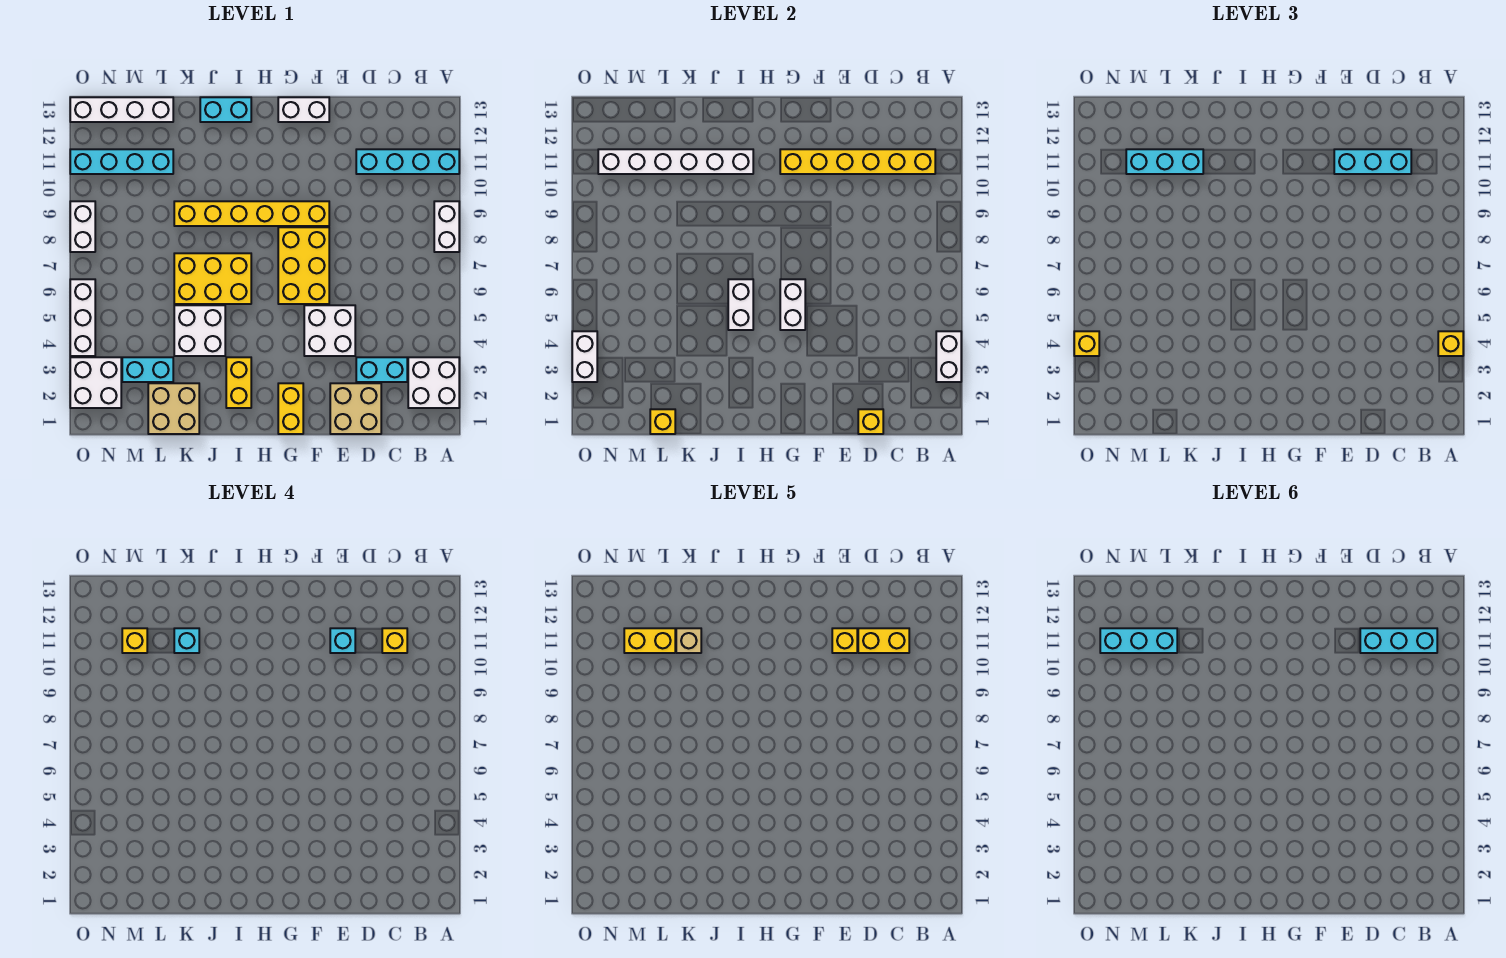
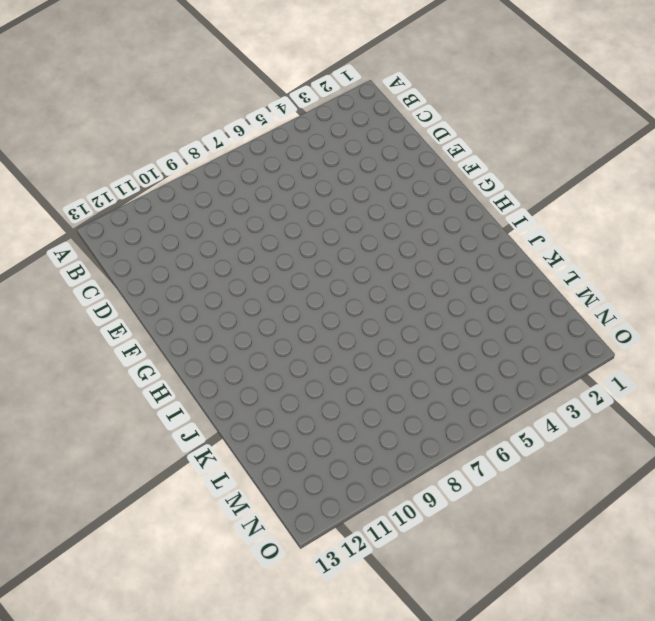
none -> white 2x2 brick [408,357,459,408]
none -> white 1x2 brick [434,201,459,252]
none -> cyan 1x4 brick [356,149,459,174]
none -> cyan 1x2 brick [356,357,407,382]

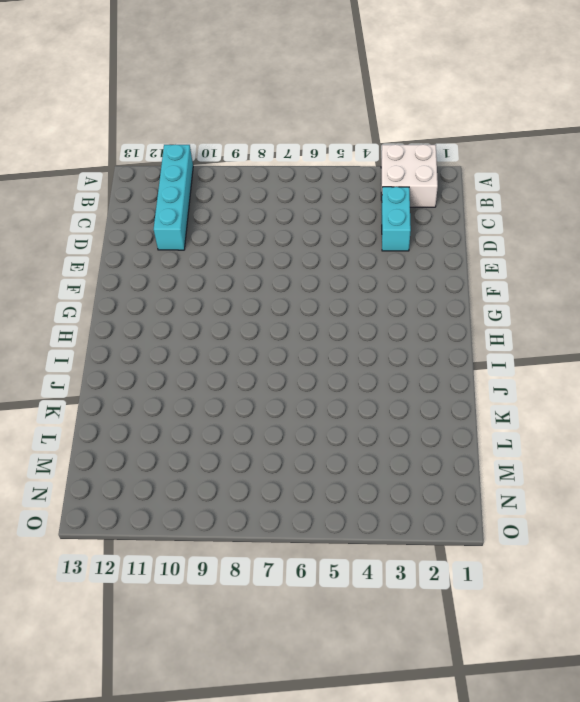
none -> white 1x2 brick [434,201,459,252]
none -> tan 2x2 brick [330,383,381,434]
none -> white 2x2 brick [304,305,355,356]
none -> yellow 2x3 brick [278,227,329,304]

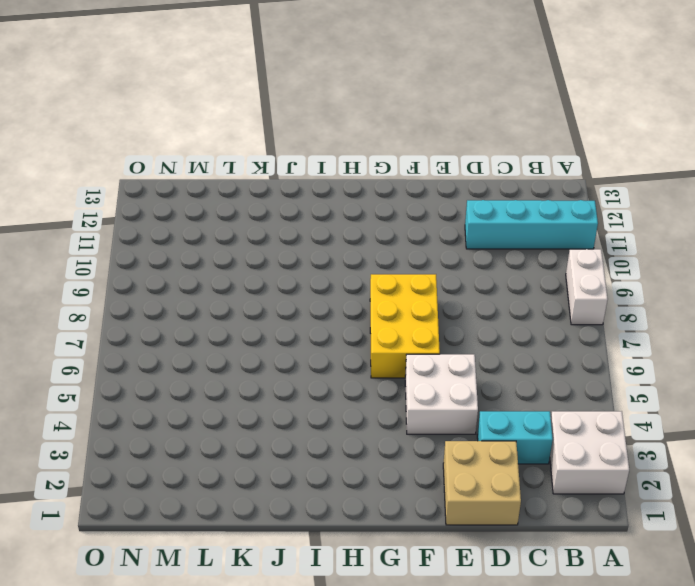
none -> yellow 1x6 brick [174,201,329,226]
none -> white 1x2 brick [278,97,329,122]
none -> yellow 1x2 brick [278,383,303,434]
none -> yellow 1x2 brick [226,357,251,408]

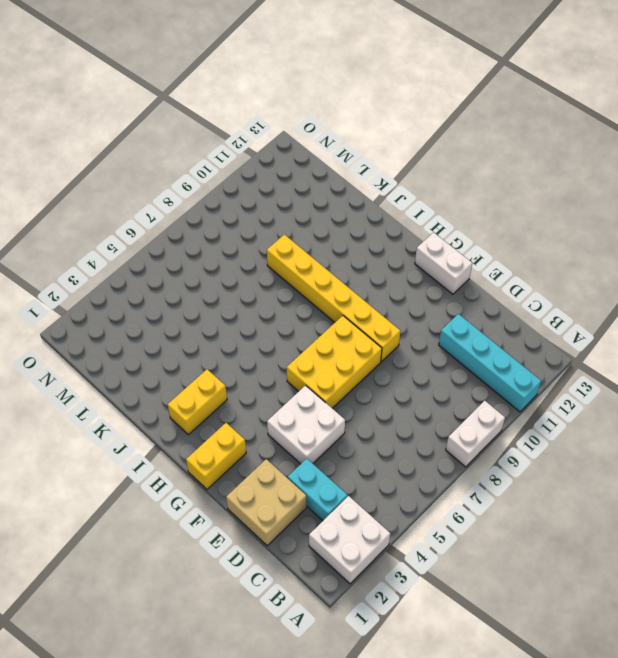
none -> yellow 2x3 brick [174,253,251,304]
none -> cyan 1x2 brick [200,97,251,122]
none -> white 2x2 brick [174,305,225,356]
none -> tan 2x2 brick [148,383,199,434]

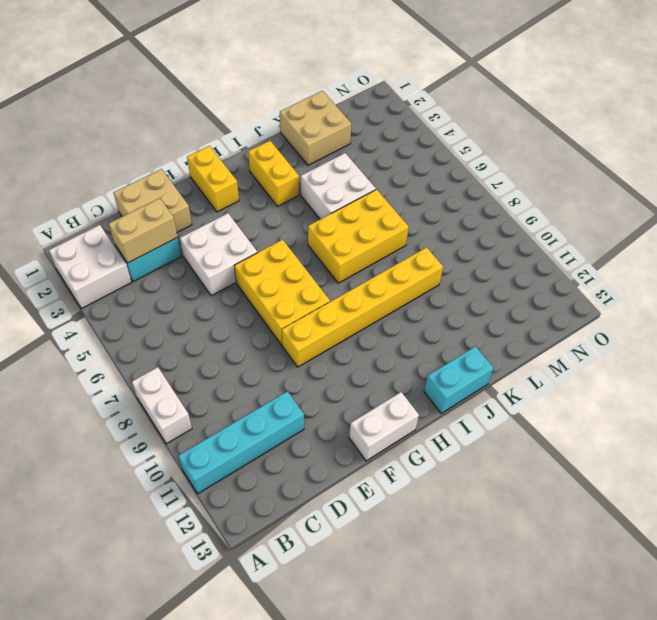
tan 1x2 brick [109,198,178,263] -> none
none -> cyan 1x2 brick [122,357,173,382]
none -> cyan 1x4 brick [70,149,173,174]
none -> white 1x4 brick [70,97,173,122]
none -> white 2x2 brick [70,357,121,408]

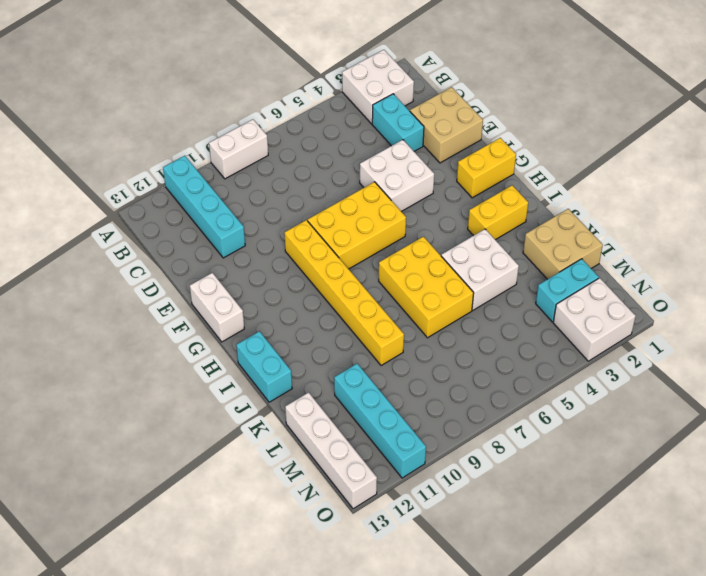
cyan 1x2 brick [536,259,599,322] -> cyan 1x2 brick turned to [122,357,173,382]
none -> white 1x3 brick [70,279,95,356]
none -> white 1x2 brick [70,201,95,252]
none -> white 1x2 brick [936,331,961,382]
none -> yellow 1x6 brick [780,149,935,174]

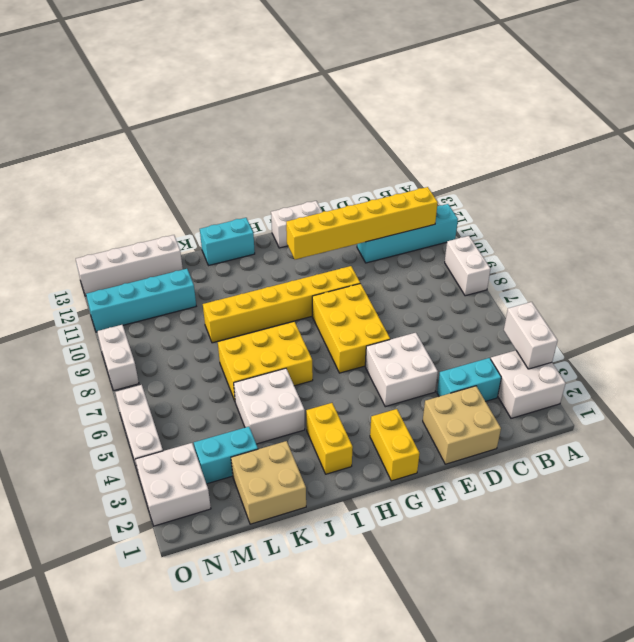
none -> yellow 1x1 brick [858,409,883,434]
none -> white 1x2 brick [780,279,805,330]
none -> white 1x2 brick [728,279,753,330]
none -> white 1x6 brick [598,149,753,174]

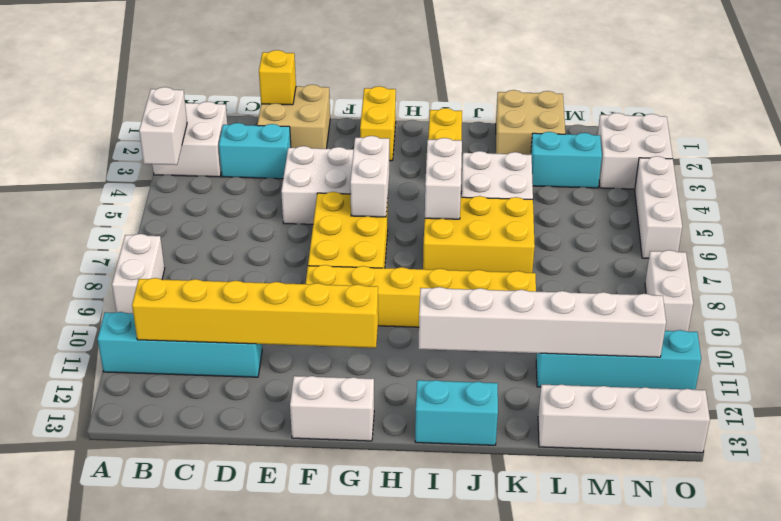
none -> yellow 1x1 brick [650,409,675,434]
none -> white 1x2 brick [572,331,597,382]
none -> yellow 1x1 brick [1438,331,1463,356]
none -> cyan 1x3 brick [1334,149,1411,174]

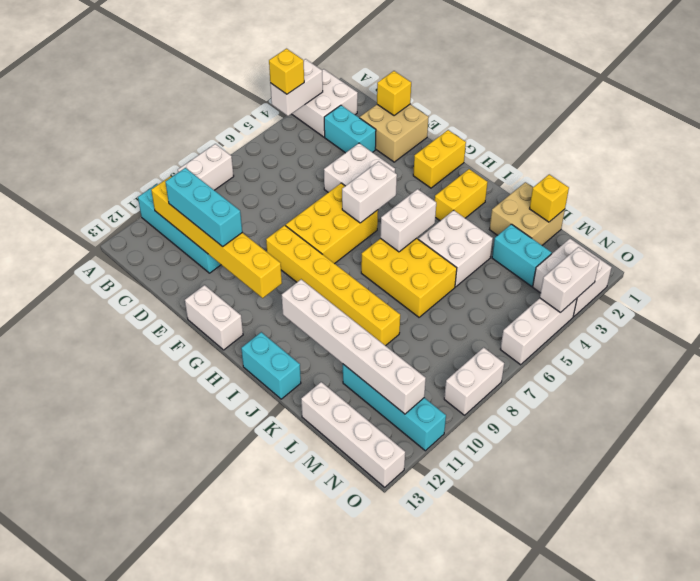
none -> cyan 1x3 brick [1126,149,1203,174]
none -> yellow 1x1 brick [1074,331,1099,356]
none -> yellow 1x1 brick [382,628,407,653]
none -> cyan 1x1 brick [330,628,355,653]

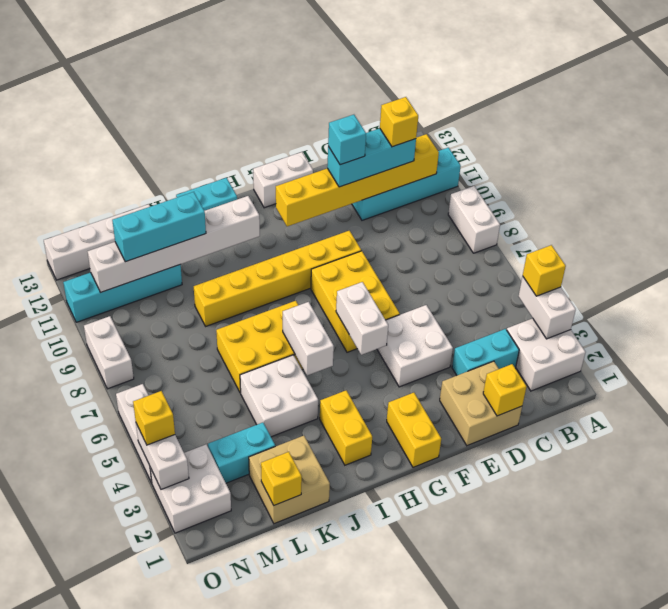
none -> cyan 1x1 brick [174,628,199,653]
none -> yellow 1x1 brick [122,628,147,653]
none -> yellow 1x2 brick [858,628,909,653]
none -> yellow 1x1 brick [832,628,857,653]

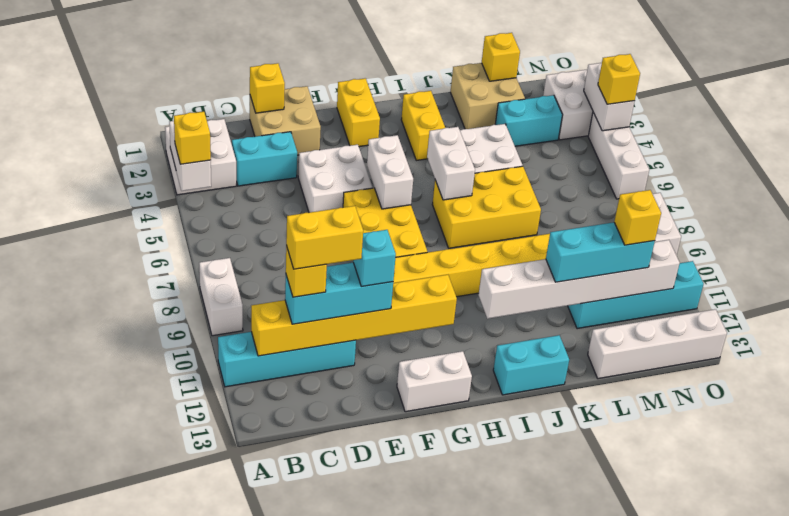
none -> cyan 1x1 brick [174,628,199,653]
none -> yellow 1x1 brick [832,628,857,653]
none -> tan 1x1 brick [676,628,701,653]
none -> yellow 1x2 brick [624,628,675,653]

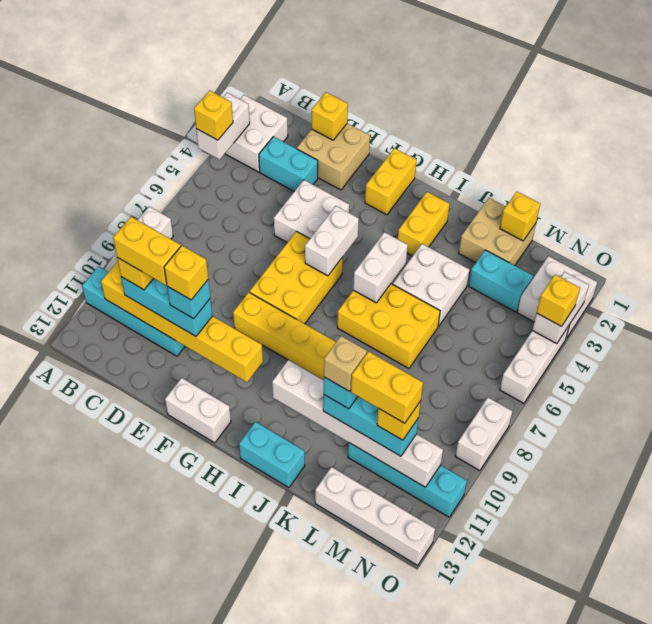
none -> cyan 1x3 brick [1360,628,1437,653]
none -> cyan 1x3 brick [1100,628,1177,653]

